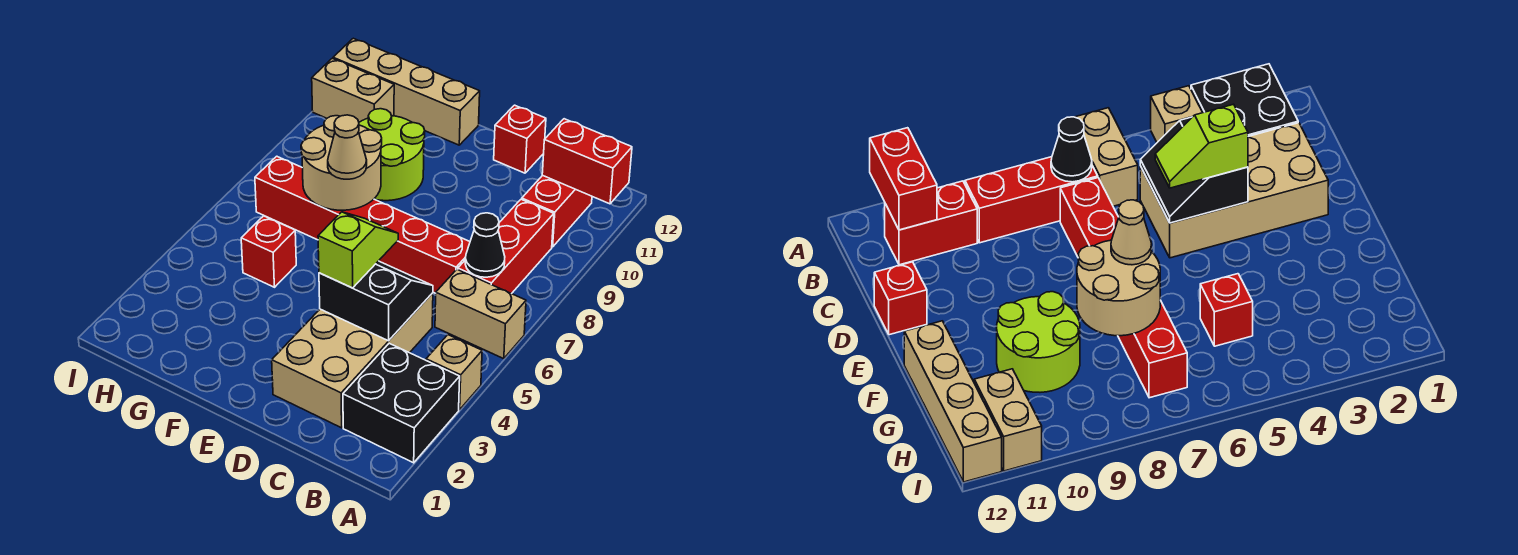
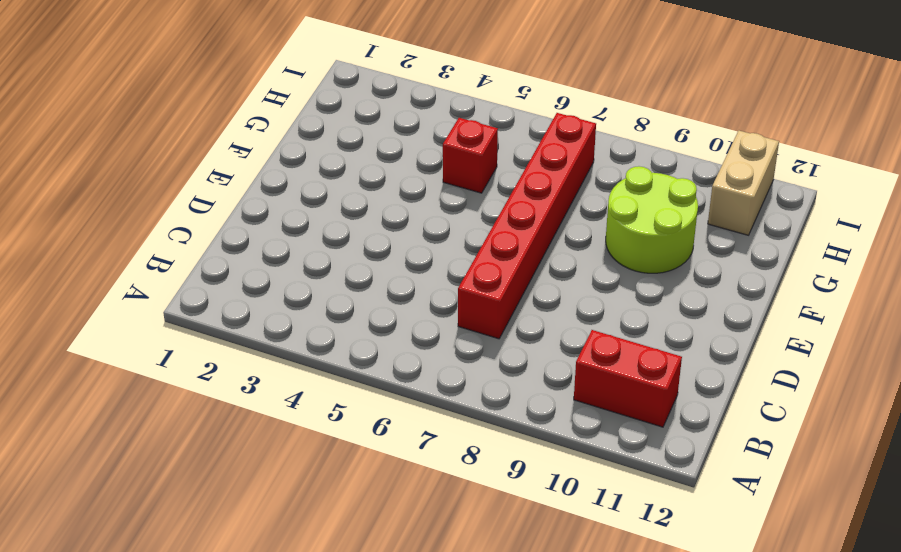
none -> black 2x2 brick [343,343,460,463]
none -> tan 1x1 brick [426,335,482,410]
none -> tan 1x2 brick [435,269,526,359]

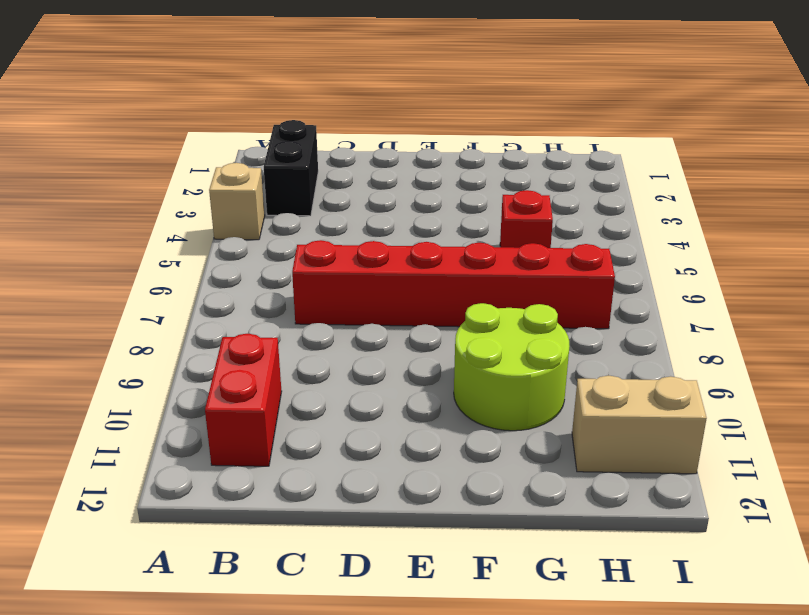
black 1x2 brick [264,120,318,216] -> black 2x2 brick [343,343,460,463]
none -> tan 1x2 brick [435,269,526,359]
none -> red 1x3 brick [458,199,554,294]
none -> tan 2x4 brick [272,293,433,428]

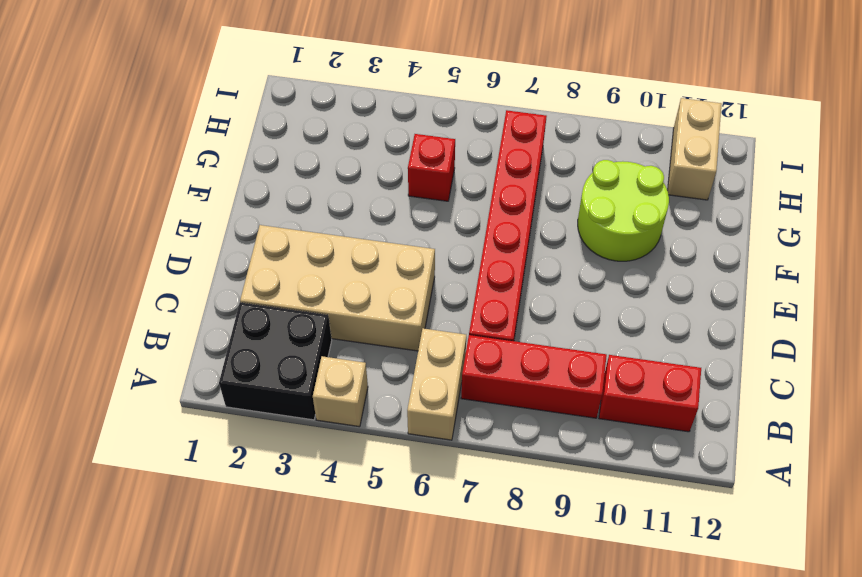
none -> red 1x1 brick [494,105,546,173]
none -> tan 1x4 brick [333,38,480,145]
none -> red 1x2 brick [542,119,632,204]

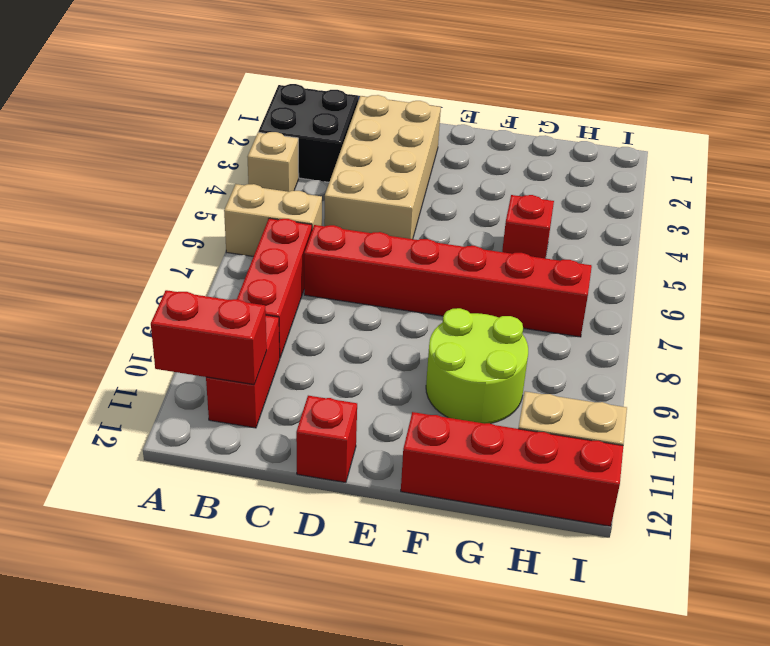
red 1x4 brick [401,412,623,526] -> tan 1x4 brick [333,38,480,145]
none -> black 1x1 cone [465,213,505,277]
none -> black 2x2 slope [319,261,433,341]
none -> tan 2x2 round brick [301,116,382,210]

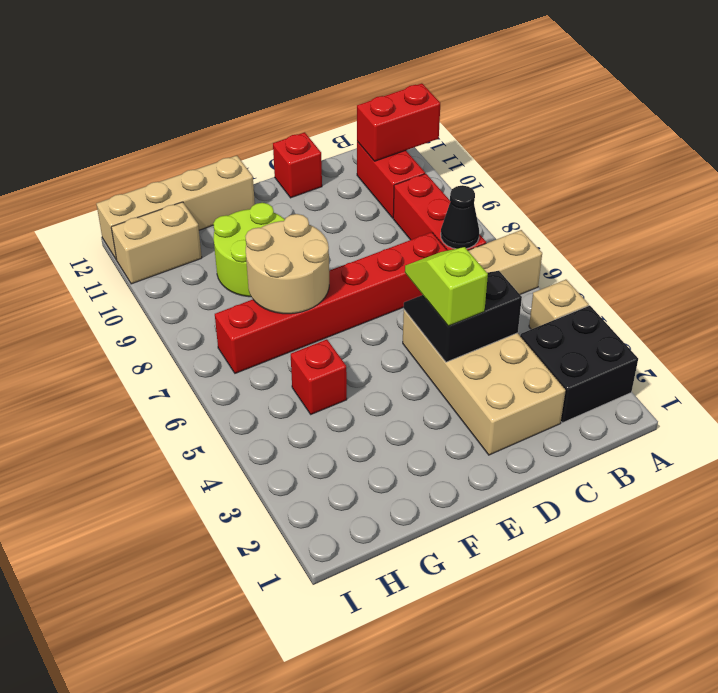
none -> tan 1x1 cone [328,115,367,179]

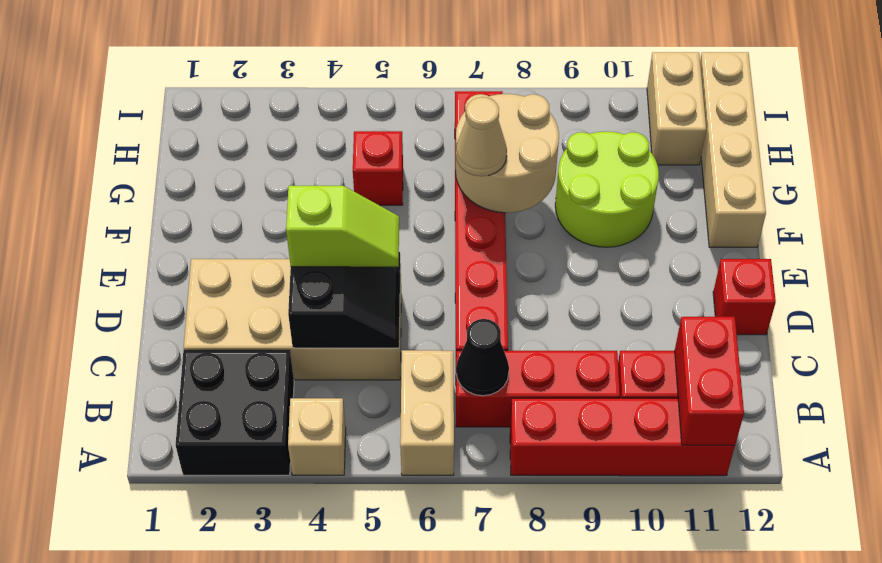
red 1x4 brick [510,398,735,476] -> none

